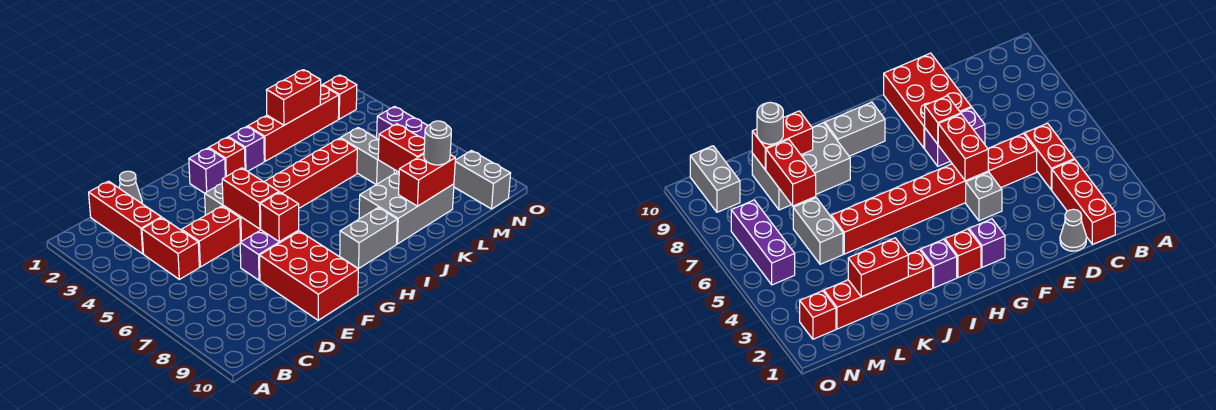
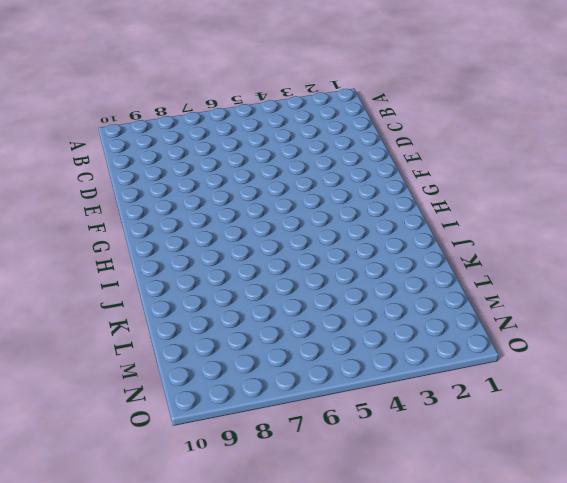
none -> red 1x3 brick [89,181,161,254]
none -> red 1x2 brick [142,218,199,279]
none -> grey 1x1 cone [119,171,142,203]

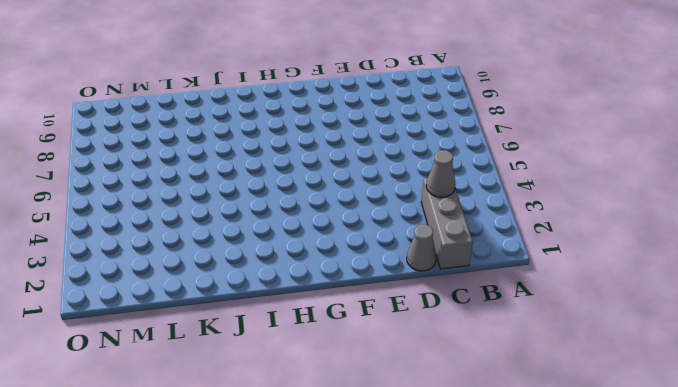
grey 1x3 brick [421,178,473,269] -> red 1x3 brick [89,181,161,254]
grey 1x1 cone [426,150,456,197] -> none
none -> red 1x2 brick [142,218,199,279]
none -> red 1x2 brick [182,206,240,267]
none -> purple 1x2 brick [240,230,299,280]

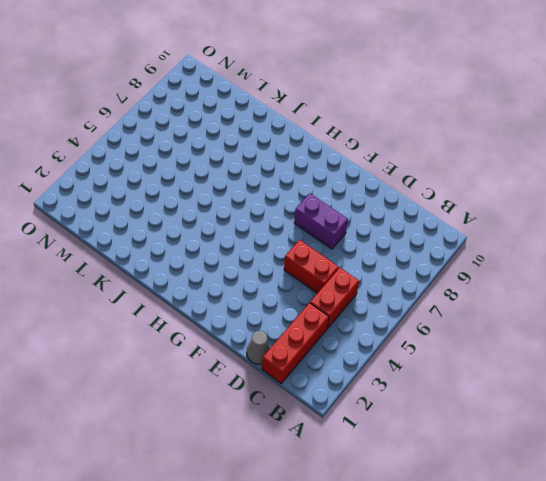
none -> red 2x3 brick [260,231,358,320]
none -> grey 1x1 brick [205,184,223,215]
none -> red 1x6 brick [223,138,357,242]

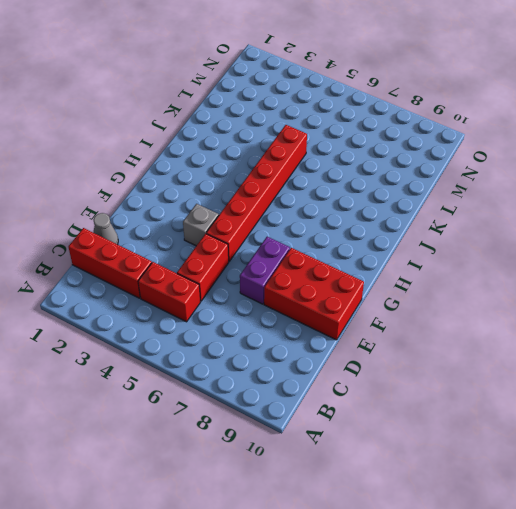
none -> purple 1x1 brick [189,148,225,193]
none -> red 1x1 brick [209,137,245,177]
none -> grey 1x2 brick [340,208,397,268]

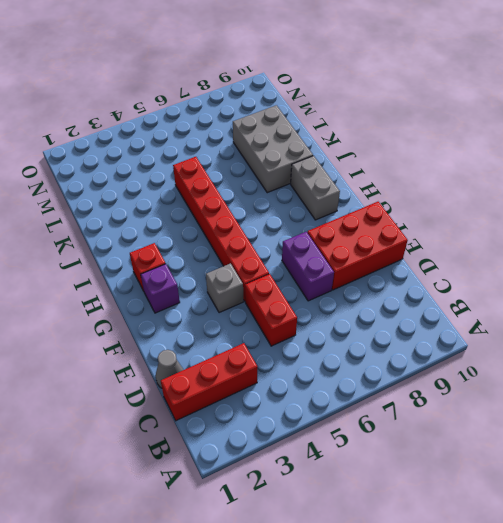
none -> red 1x2 brick [142,218,199,279]
none -> purple 1x1 brick [228,127,264,171]
none -> red 1x4 brick [248,85,339,161]

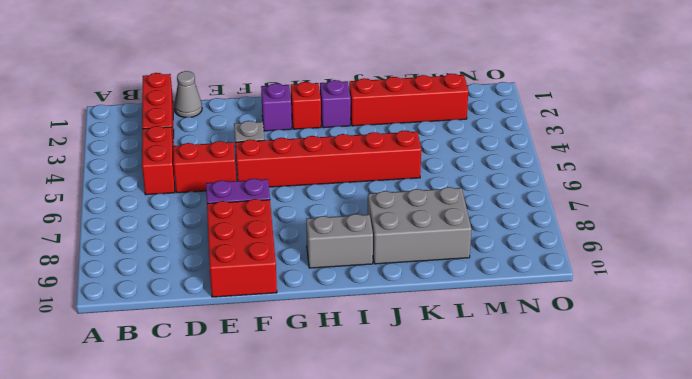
none -> grey 1x2 brick [340,128,394,185]
none -> red 1x1 brick [323,75,357,119]
none -> purple 1x3 brick [377,107,428,139]

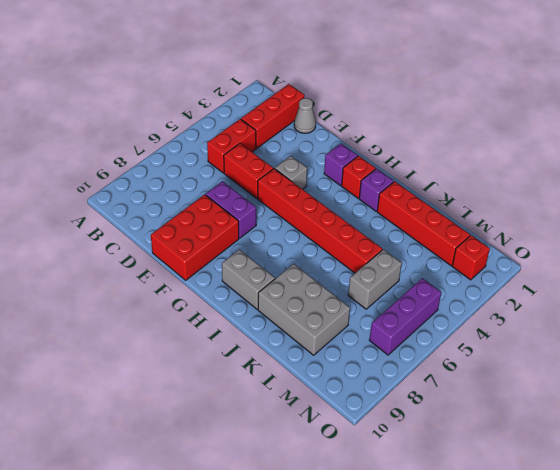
none -> grey 1x2 brick [454,151,511,209]
none -> red 1x2 brick [222,168,279,229]
none -> red 1x1 brick [260,192,299,242]

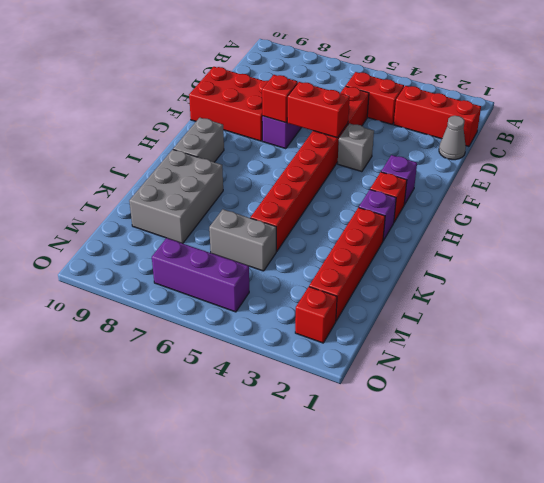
none -> grey 1x2 brick [454,151,511,209]
none -> red 1x2 brick [266,70,321,125]
none -> red 1x2 brick [398,154,455,206]

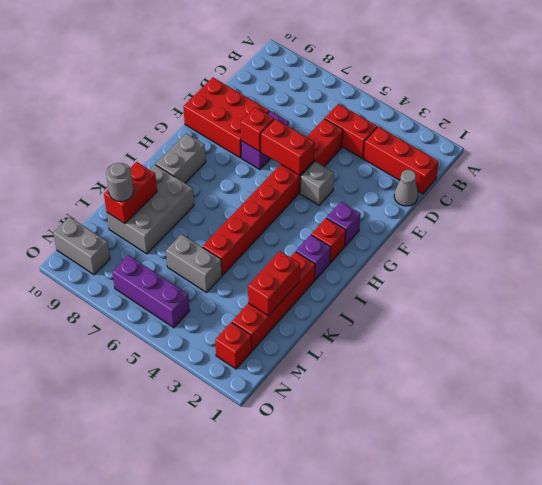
none -> red 1x2 brick [378,124,425,172]

